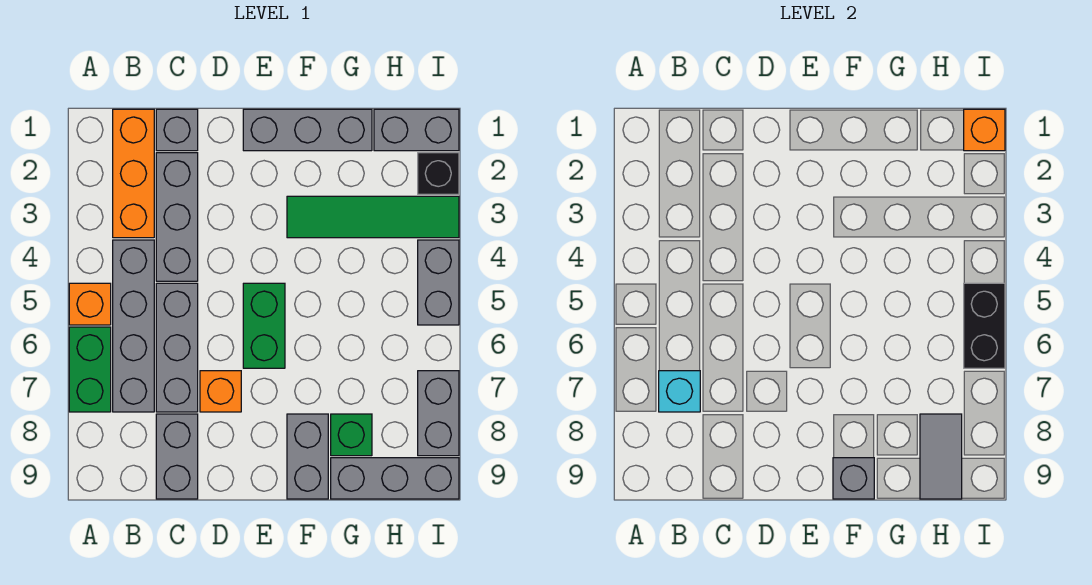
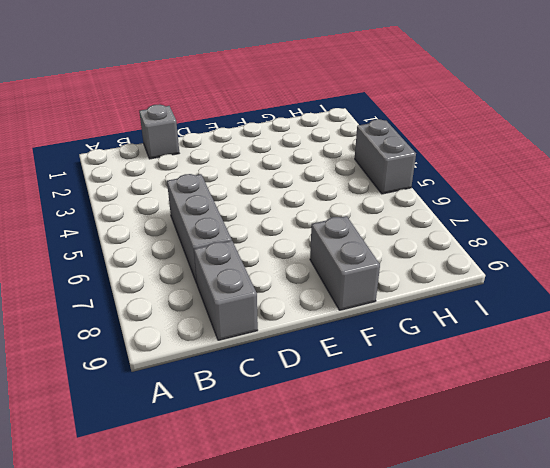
none -> orange 1x1 brick [69,283,111,325]
none -> green 1x2 brick [69,327,111,412]
none -> orange 1x3 brick [113,109,154,238]

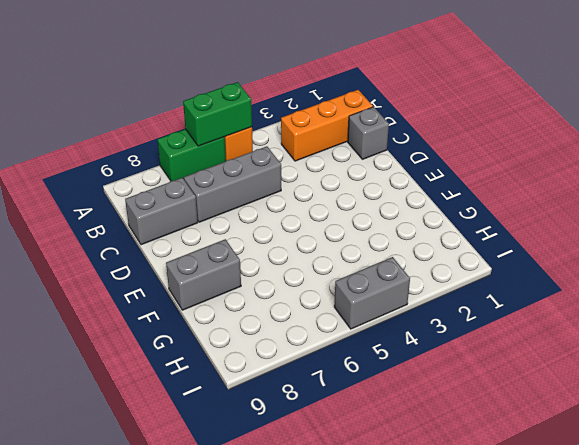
green 1x2 brick [183,82,252,146] -> green 1x2 brick moved to [243,283,285,368]
none -> grey 1x4 brick [113,240,154,412]
none -> grey 1x3 brick [156,153,198,281]
none -> orange 1x1 brick [200,371,241,412]

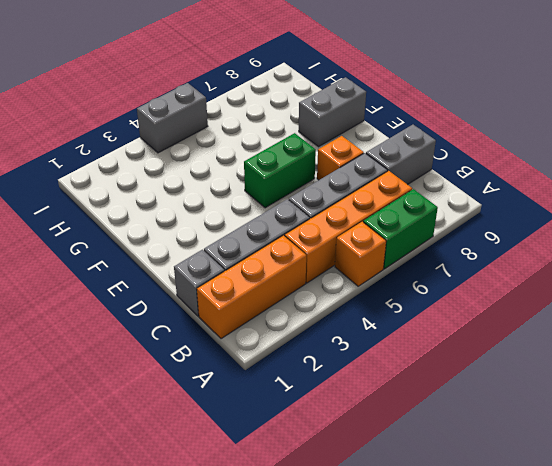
orange 1x4 brick [285,171,412,283] -> grey 1x4 brick [113,240,154,412]
none -> grey 1x3 brick [243,109,372,151]
none -> green 1x4 tile [287,196,459,238]
none -> green 1x1 brick [331,414,372,456]

